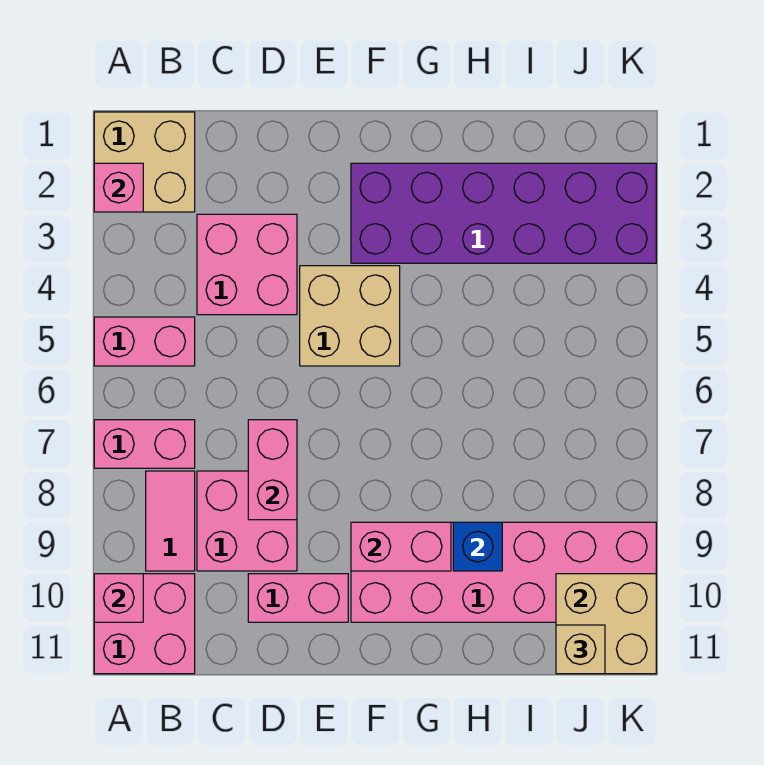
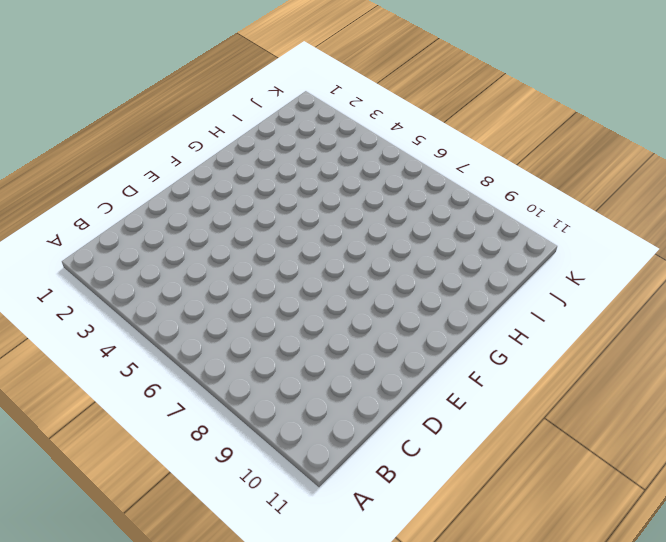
none -> tan 2x2 brick [94,112,195,212]
none -> pink 1x2 brick [94,317,195,366]
none -> pink 1x2 brick [94,420,195,468]

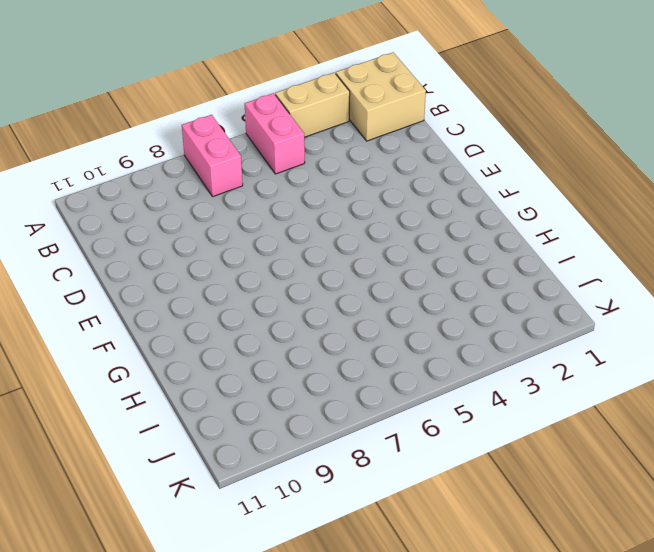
tan 1x2 brick [275,73,350,137] -> none
none -> pink 2x2 brick [94,574,195,674]
none -> pink 1x2 tile [146,471,195,571]
none -> pink 2x2 brick [197,214,297,315]

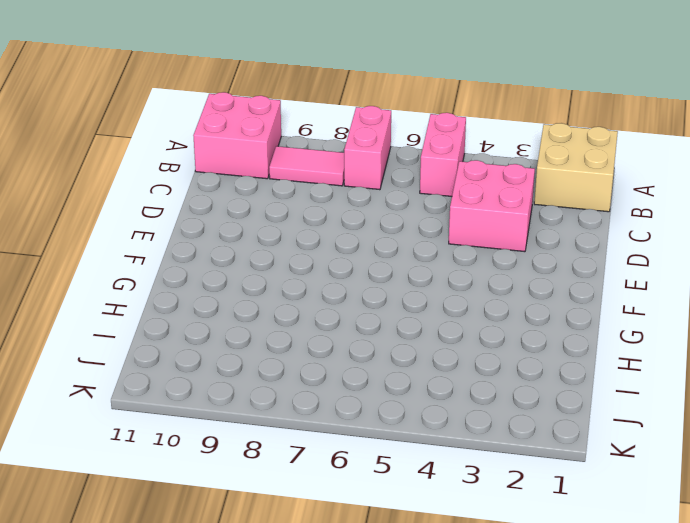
none -> pink 2x2 brick [197,471,297,571]
none -> pink 1x2 brick [248,574,348,622]
none -> tan 2x2 brick [300,266,400,366]

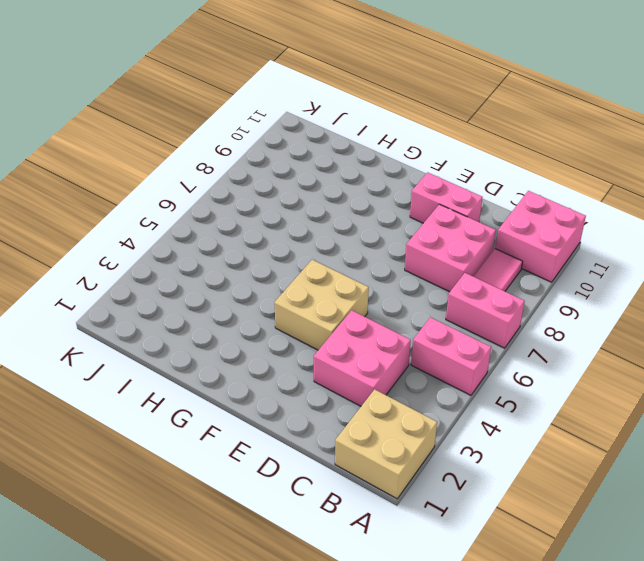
none -> purple 2x6 brick [351,163,656,263]
none -> pink 2x6 brick [351,522,656,622]
none -> pink 1x1 brick [94,163,143,212]

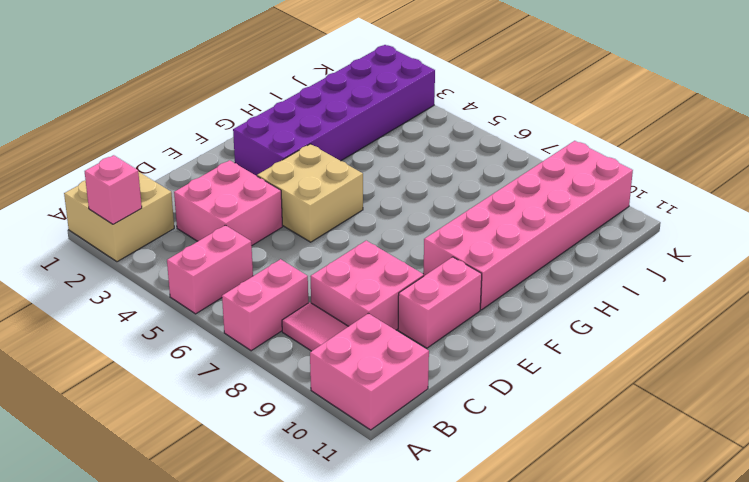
none -> pink 1x1 brick [94,574,143,622]
none -> pink 1x2 brick [248,420,297,520]
none -> pink 1x2 brick [351,522,451,571]

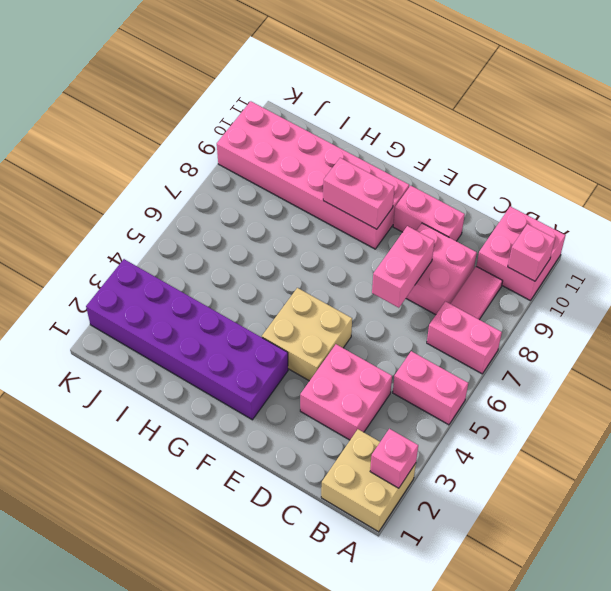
none -> blue 1x1 brick [453,522,502,571]
none -> tan 2x2 brick [556,574,656,674]
none -> tan 1x1 brick [556,625,605,674]

